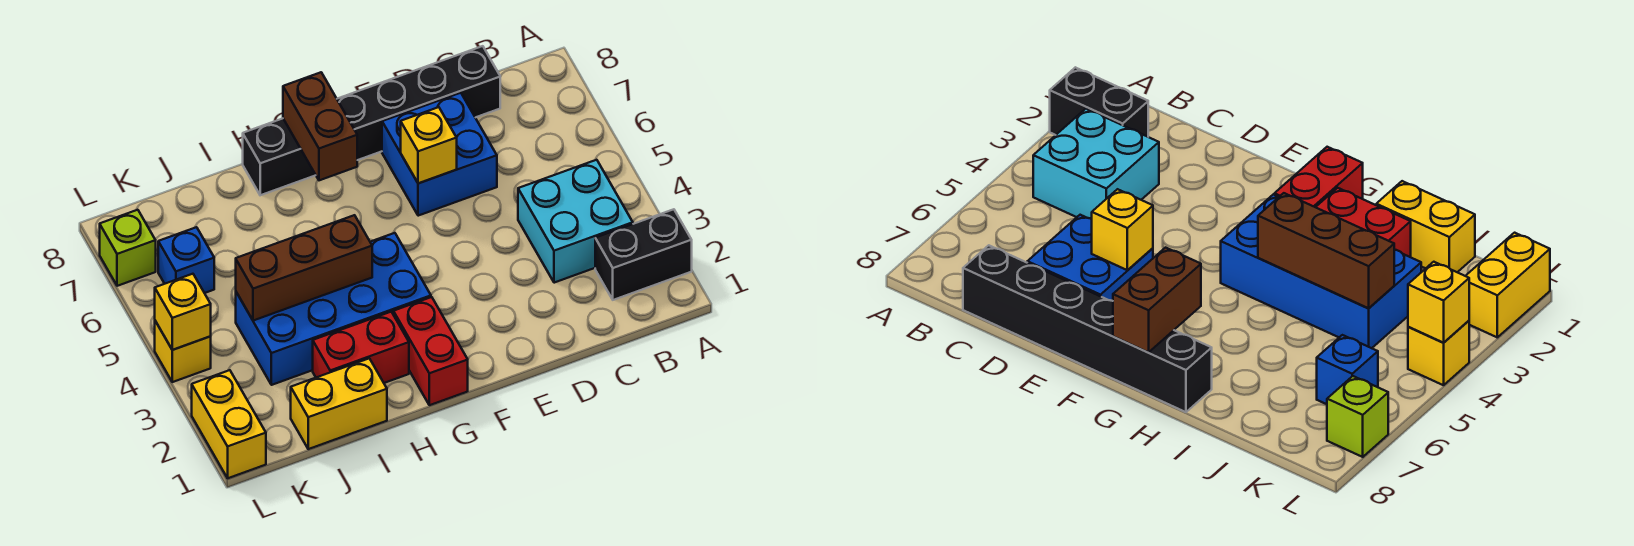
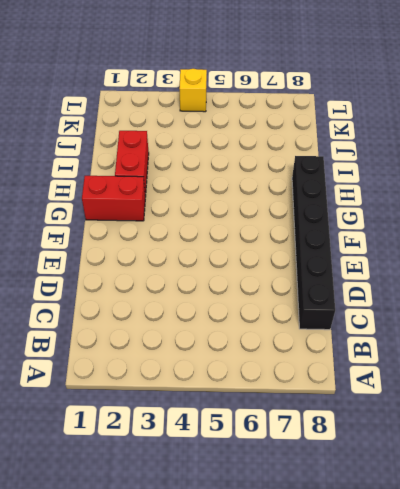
none -> black 1x2 brick [595,209,692,300]
none -> cyan 2x2 brick [518,160,633,283]
none -> blue 2x2 brick [382,93,497,216]

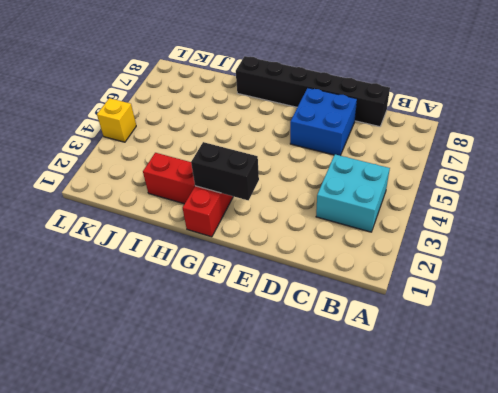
black 1x2 brick [191,142,259,201] -> black 1x2 brick moved to [595,209,692,300]
none -> blue 2x4 brick [236,233,431,385]
none -> yellow 1x2 brick [291,358,387,449]
none -> blue 1x1 brick [158,227,214,293]

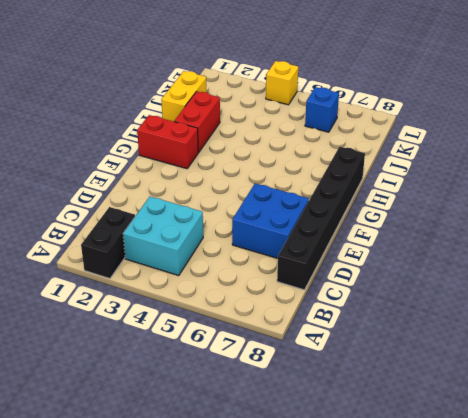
none -> blue 2x4 brick [236,233,431,385]
none -> yellow 1x2 brick [192,370,266,478]
none -> lime 1x1 brick [100,210,156,286]

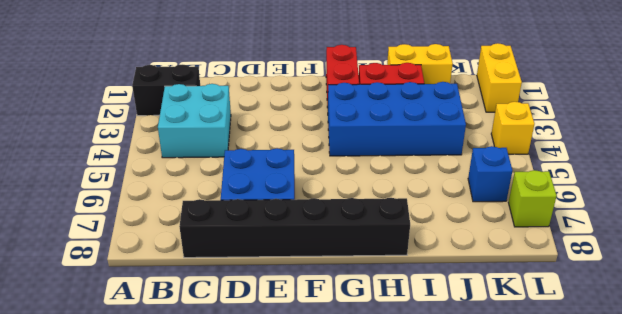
none -> yellow 1x1 brick [401,107,457,183]
none -> brown 1x2 brick [283,72,357,180]
none -> brown 1x3 brick [236,215,372,321]

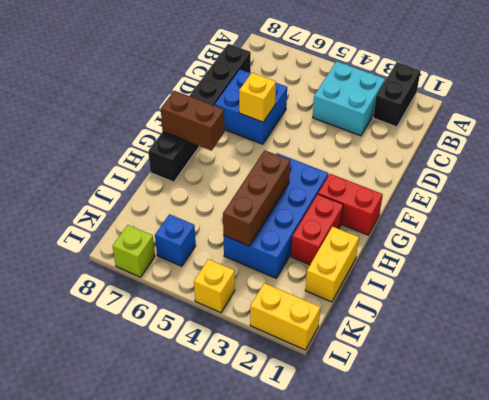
none -> yellow 1x1 brick [155,274,211,350]

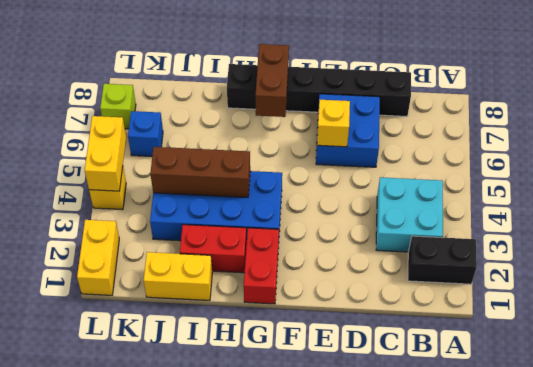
yellow 1x2 brick [85,116,126,191] -> yellow 1x1 brick [155,274,211,350]

